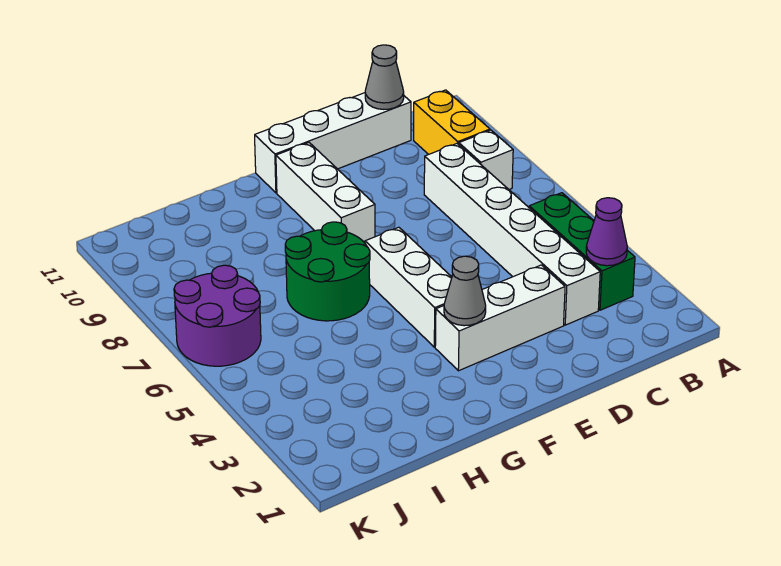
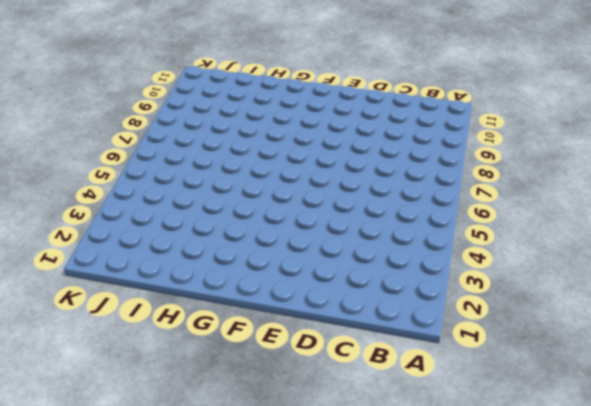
none -> green 1x3 brick [529,193,635,310]
none -> white 1x1 brick [459,130,513,189]
none -> yellow 1x2 brick [414,90,490,154]

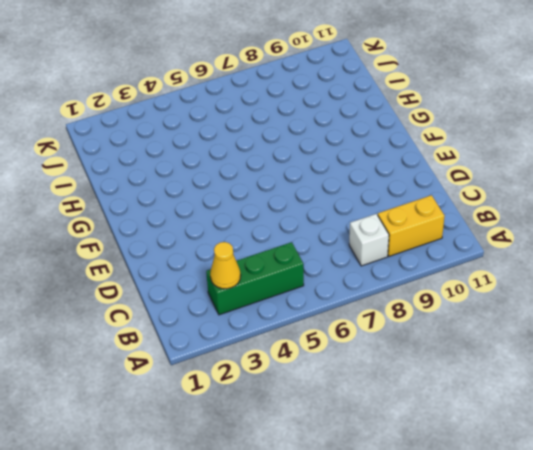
yellow 1x1 cone [210,242,241,289] -> purple 1x1 cone [586,198,627,266]
none -> white 1x6 brick [424,144,600,325]
none -> white 1x4 brick [255,93,411,193]
none -> white 1x3 brick [435,265,565,371]

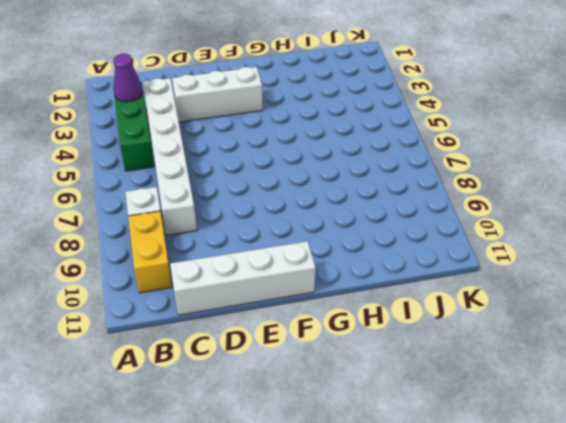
none -> white 1x3 brick [365,227,452,347]
none -> white 1x3 brick [276,143,375,243]
none -> green 2x2 round brick [285,222,370,321]

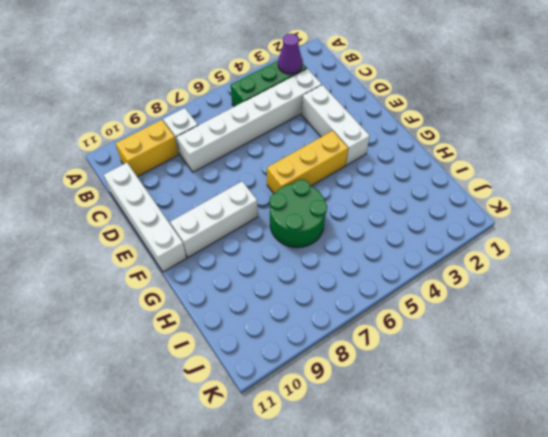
yellow 1x3 brick [267,131,348,194] -> white 1x3 brick [365,227,452,347]
none -> purple 2x2 round brick [174,265,261,366]
none -> grey 1x1 cone [365,45,404,109]
none -> grey 1x1 cone [444,256,486,326]

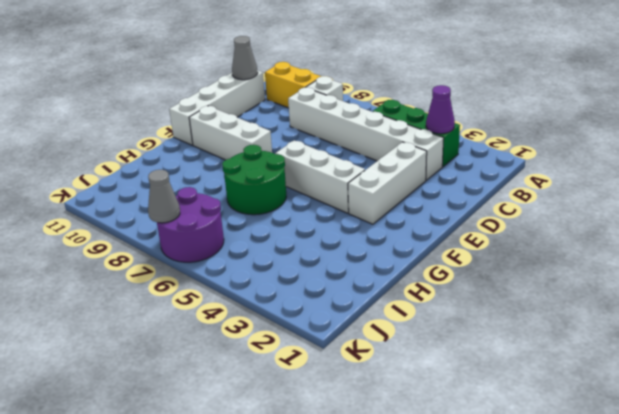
grey 1x1 cone [148,170,180,223] -> grey 1x1 cone moved to [444,256,486,326]

